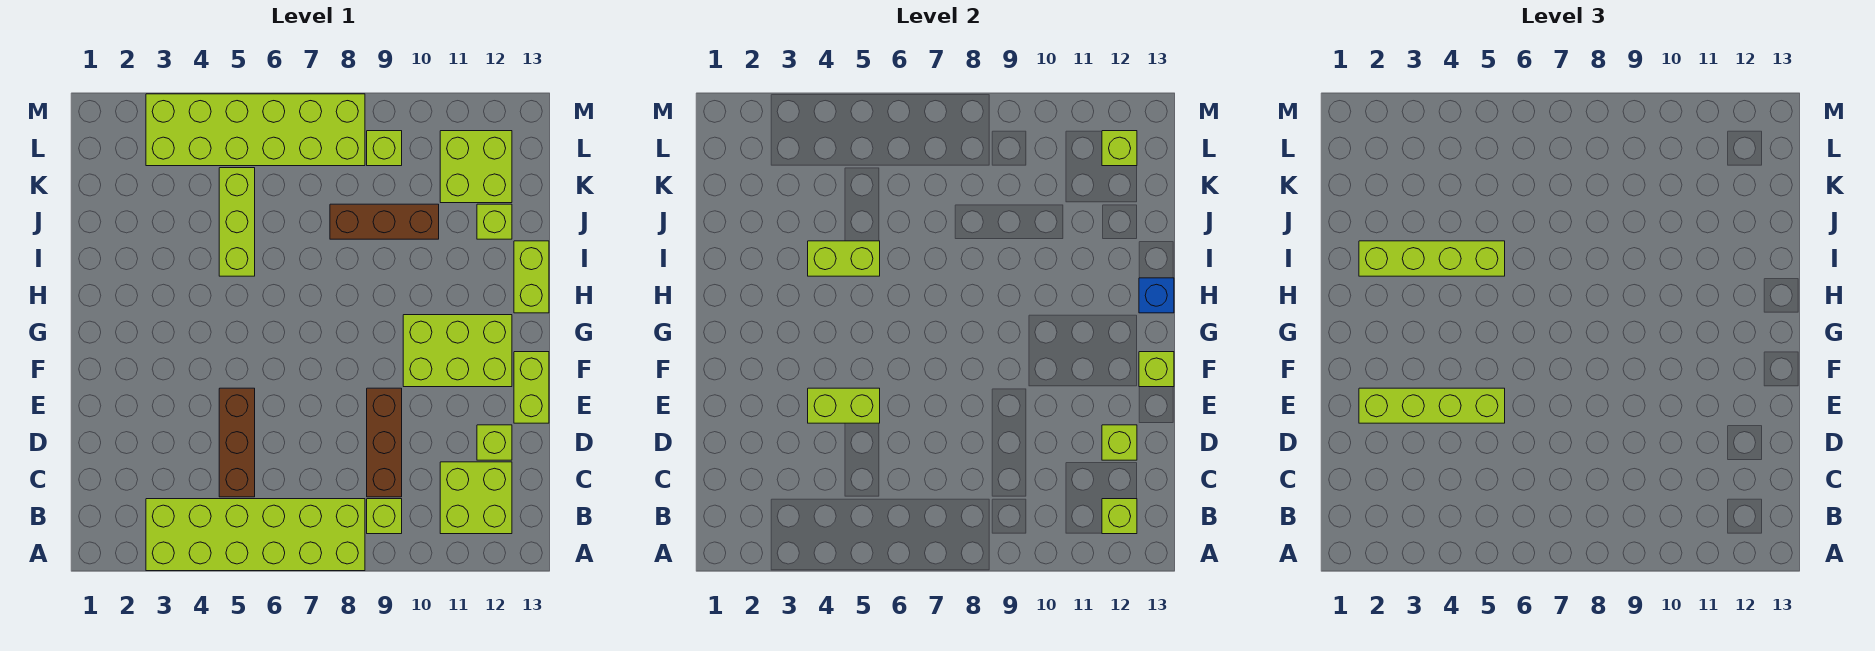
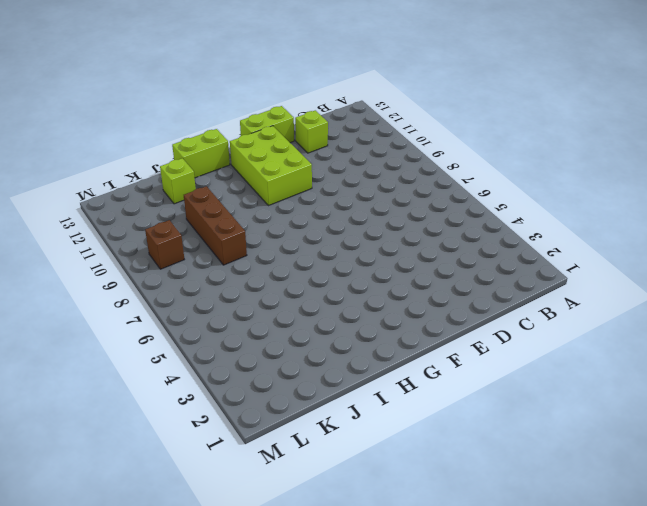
brown 1x1 brick [145,220,184,269] -> lime 1x1 brick [367,131,402,166]
none -> lime 2x6 brick [146,499,365,571]
none -> lime 1x1 brick [367,499,402,534]
none -> lime 2x2 brick [440,462,512,534]

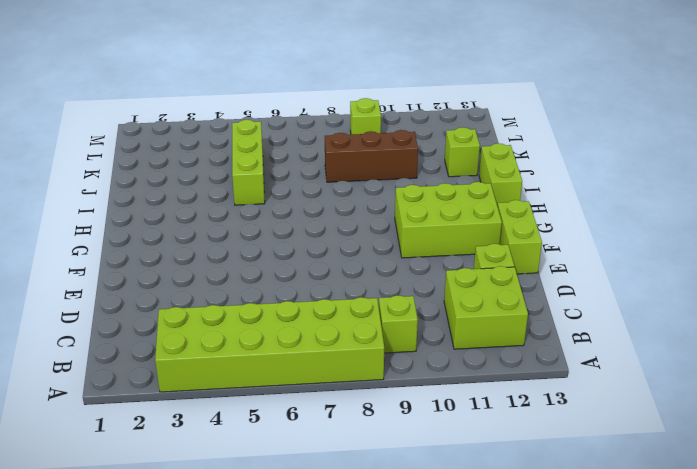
none -> brown 1x3 brick [219,388,255,497]
none -> brown 1x3 brick [367,388,402,497]
none -> lime 2x2 brick [440,131,512,203]

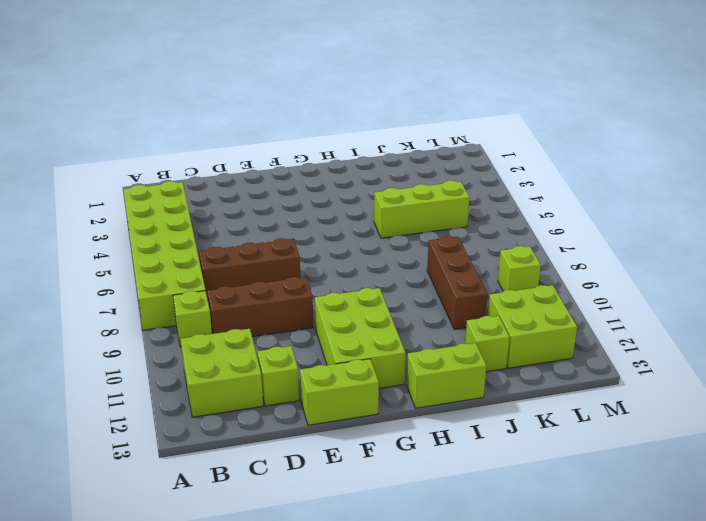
brown 1x3 brick [199,238,300,300] -> brown 1x3 brick moved to [219,388,255,497]
none -> lime 2x6 brick [146,94,365,166]
none -> lime 1x1 brick [1102,499,1137,534]
none -> lime 1x1 brick [1102,425,1137,460]

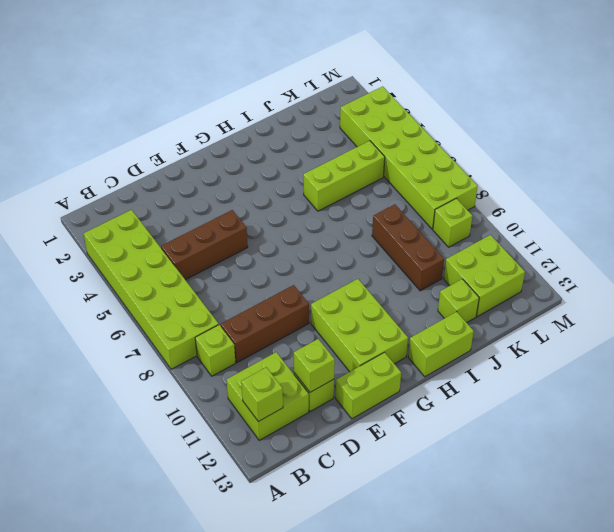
none -> lime 1x2 brick [808,388,880,423]
none -> lime 1x1 brick [1139,352,1174,387]
none -> blue 1x1 brick [1139,278,1174,313]

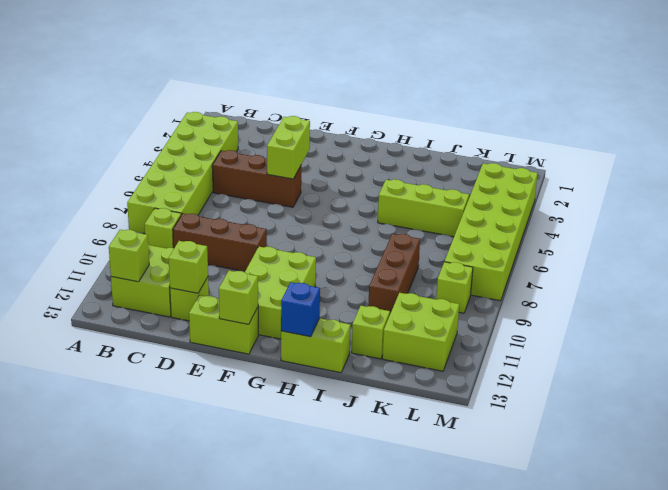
none -> lime 1x2 brick [808,241,880,276]
none -> lime 1x1 brick [1102,131,1137,166]
none -> lime 1x4 brick [1359,388,1505,423]

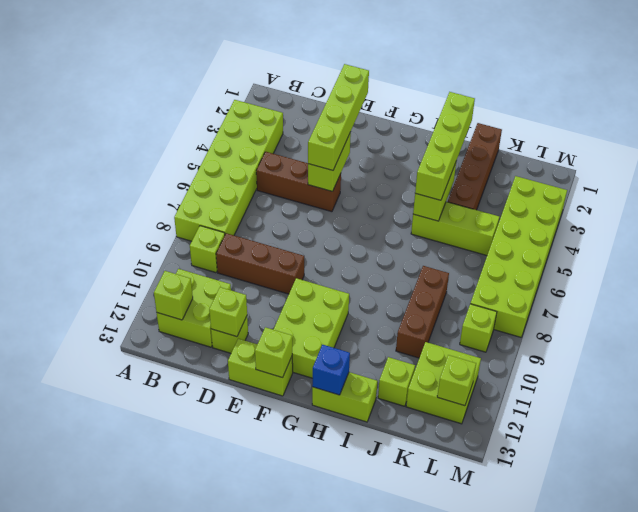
brown 1x4 brick [448,123,502,210] -> none

